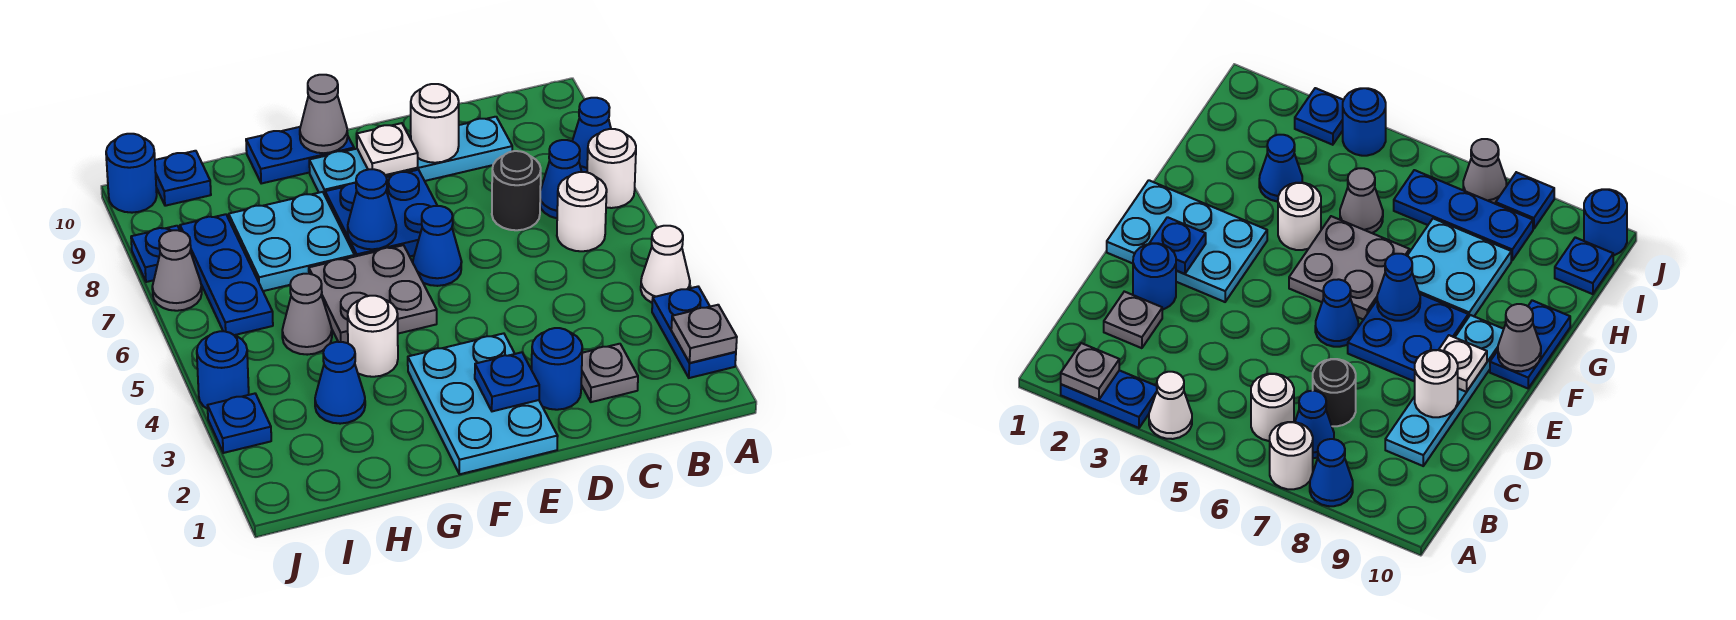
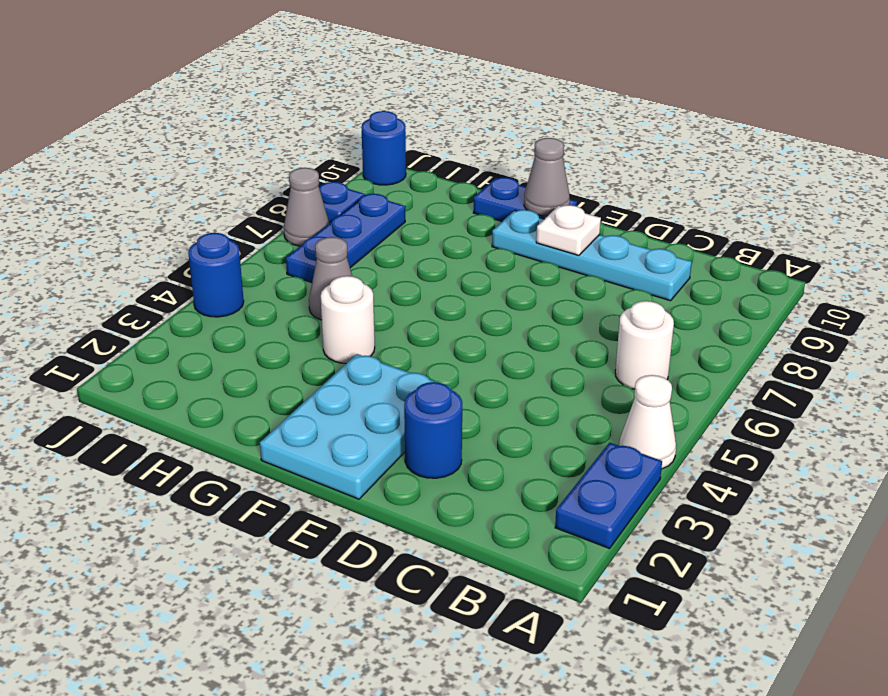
none -> white 1x1 round brick [587,129,636,208]
none -> blue 1x1 cone [572,98,611,172]
none -> blue 1x1 cone [540,140,582,218]
none -> grey 1x1 plate [581,344,638,402]

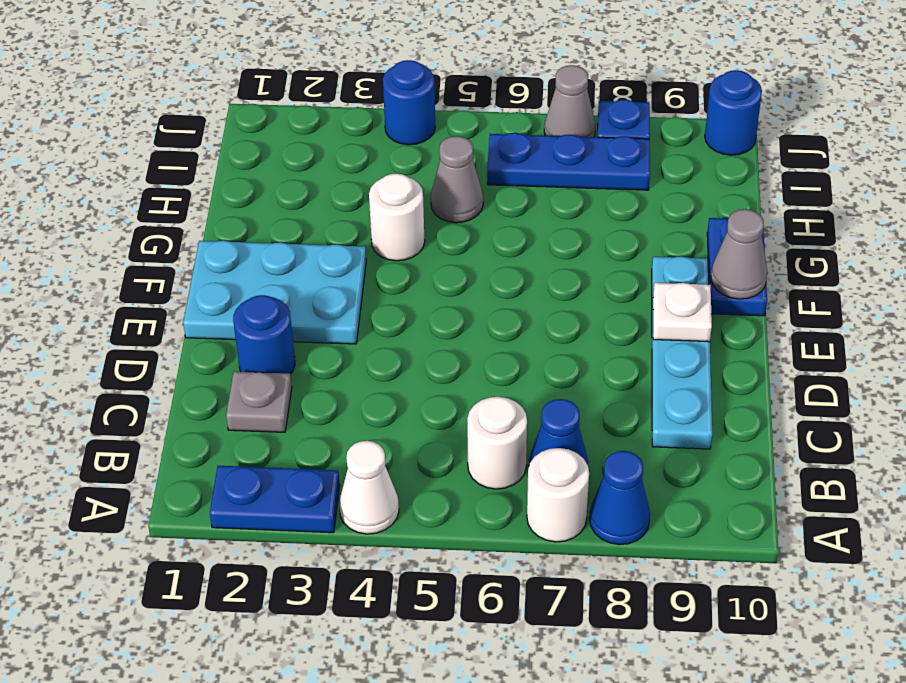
none -> black 1x1 round brick [492,151,541,230]
none -> blue 1x1 cone [413,206,462,286]
none -> blue 2x2 plate [325,170,437,257]
none -> grey 2x2 plate [309,245,437,343]

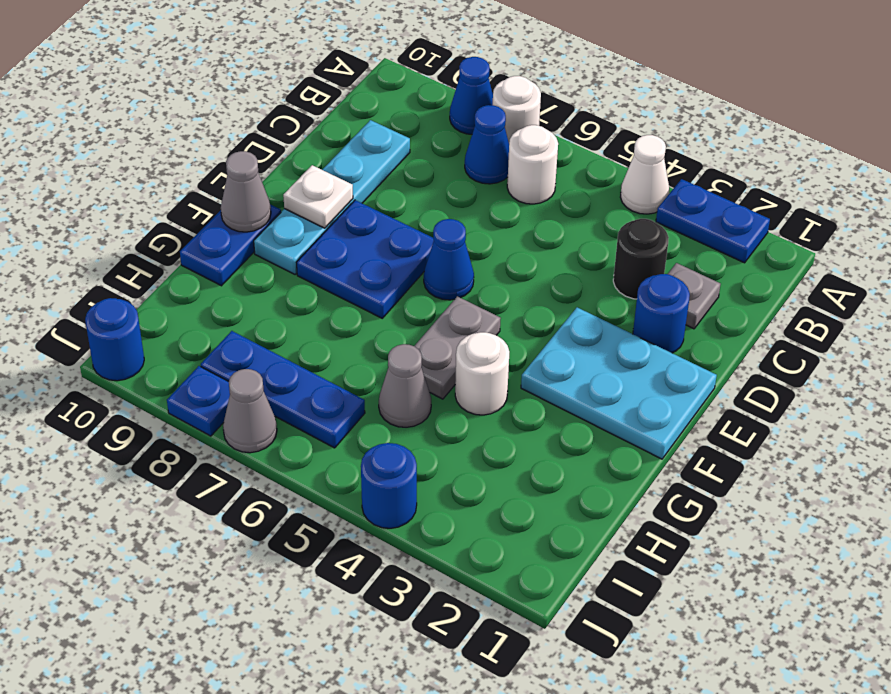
black 1x1 round brick [613,219,669,299] -> black 1x1 round brick moved to [492,151,541,230]
grey 1x2 plate [414,296,501,399] -> grey 2x2 plate [309,245,437,343]
none -> cyan 2x2 plate [229,192,354,291]
none -> blue 1x1 cone [315,342,365,424]
none -> blue 1x1 plate [155,151,211,206]
none -> blue 1x1 plate [208,394,271,453]

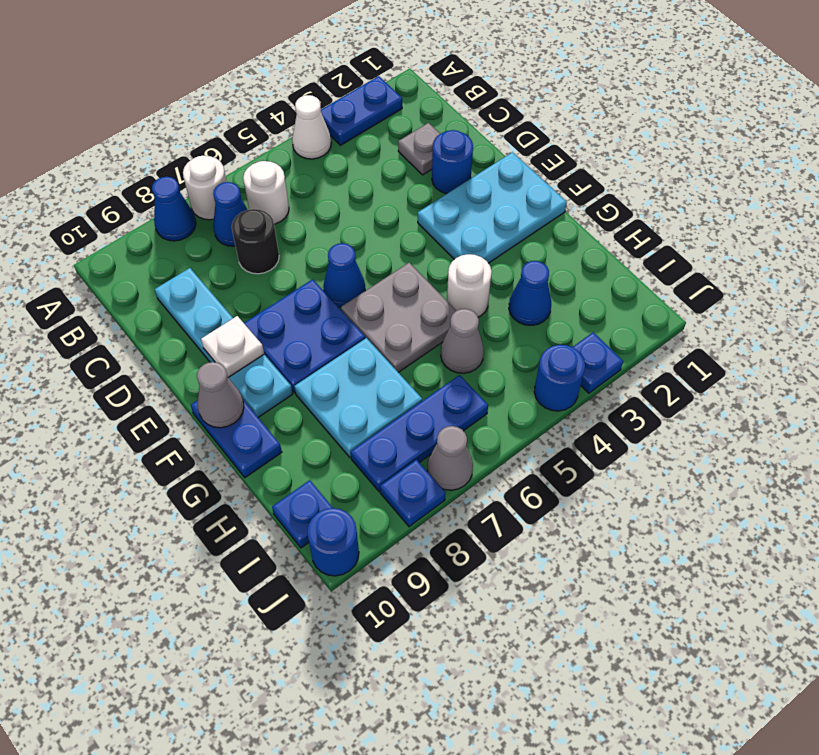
none -> grey 1x1 plate [671,305,737,363]
none -> white 1x1 round brick [411,84,459,163]
none -> blue 1x1 plate [475,352,539,411]
none -> blue 1x1 cone [348,169,396,249]

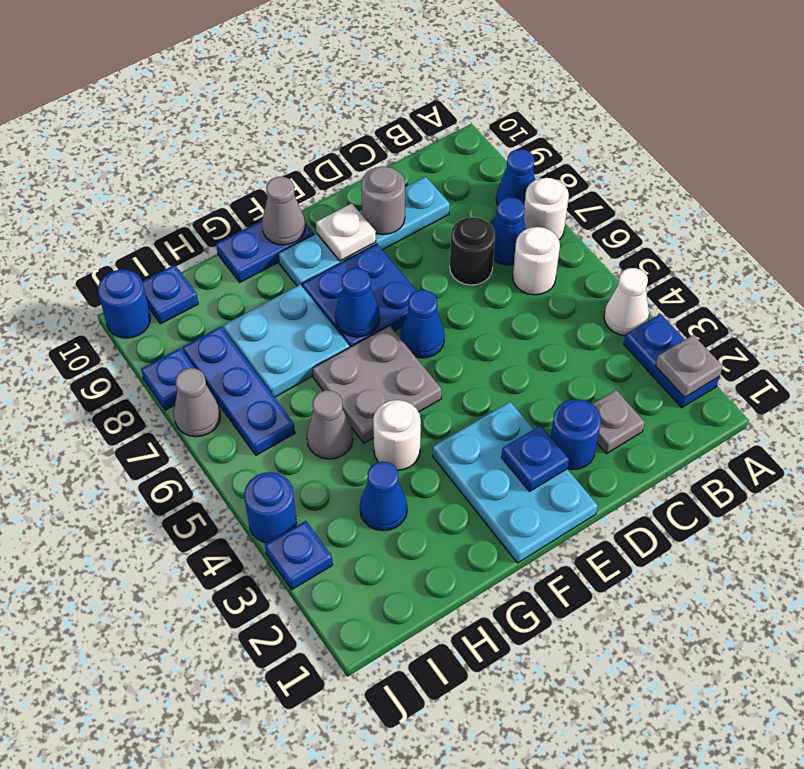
grey 1x1 round brick [361,166,405,235] -> white 1x1 round brick [411,84,459,163]

